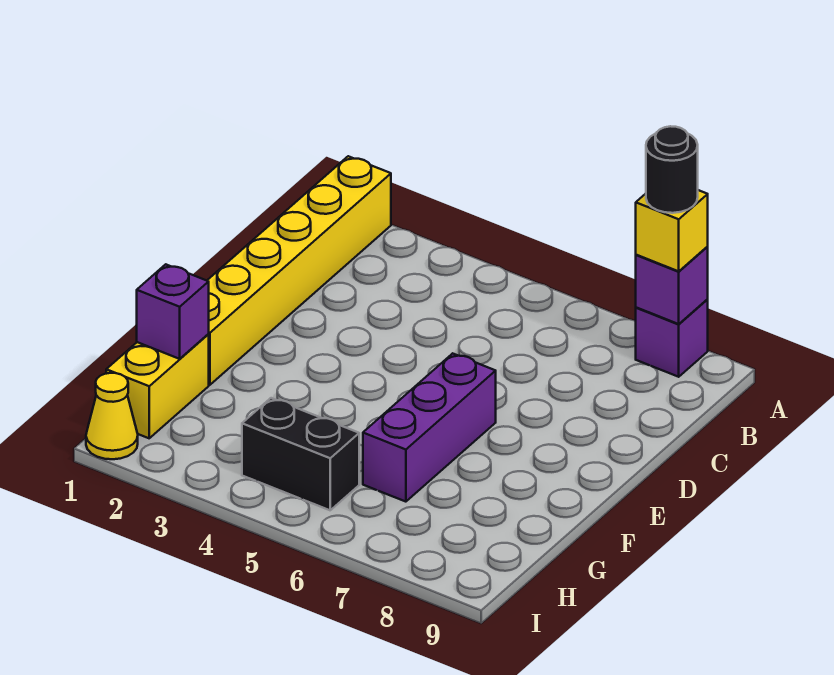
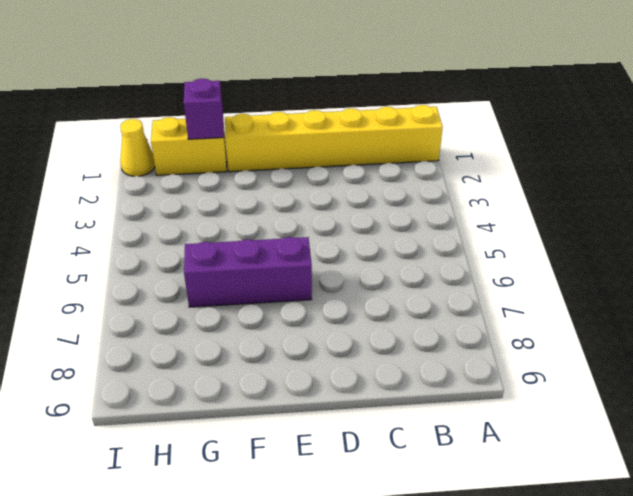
none -> purple 1x1 brick [636,300,708,377]
none -> black 1x2 brick [242,398,359,510]

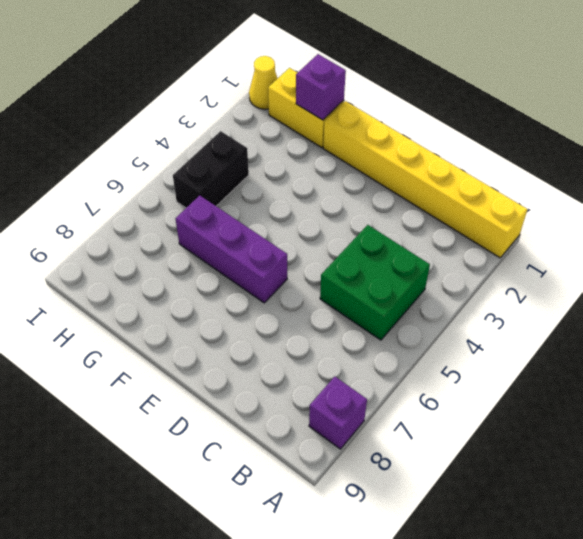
green 2x2 brick [320,225,430,340] -> none
none -> purple 1x1 brick [636,247,708,324]
none -> yellow 1x1 brick [636,190,708,271]

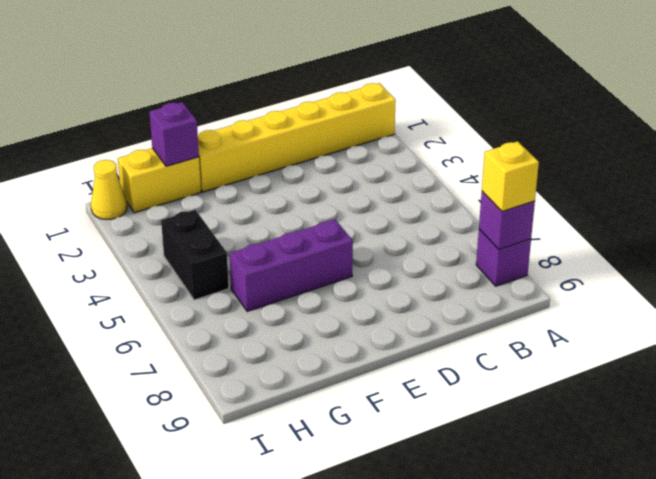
none -> black 1x1 round brick [646,126,698,213]

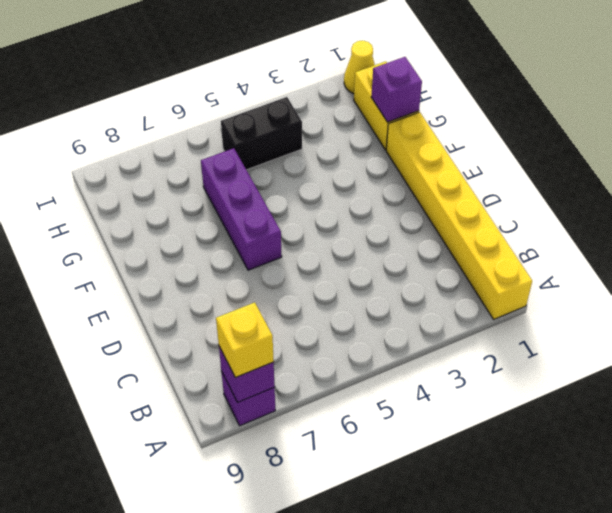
none -> black 1x1 round brick [646,126,698,213]

